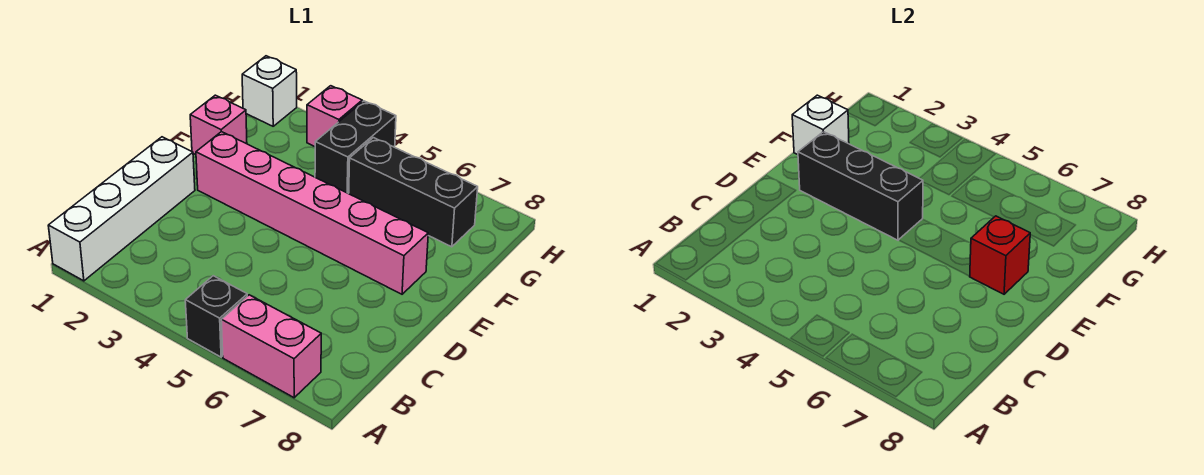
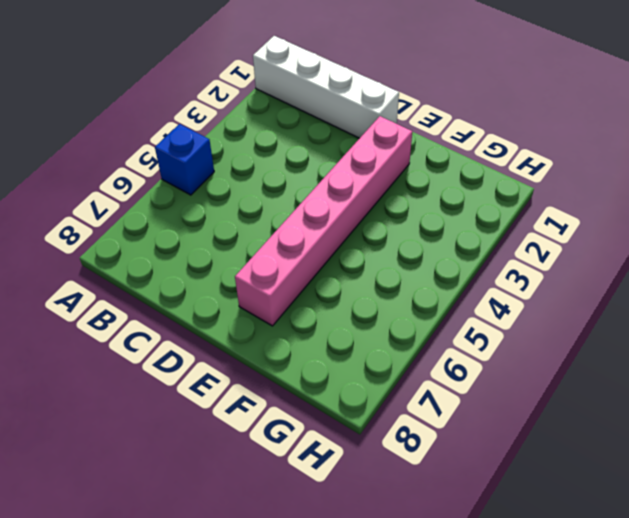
blue 1x1 brick [155,124,214,195] -> black 1x1 brick [185,276,247,357]
none -> pink 1x2 brick [221,295,321,398]
none -> pink 1x1 brick [190,95,247,155]
none -> black 1x2 brick [315,101,396,194]

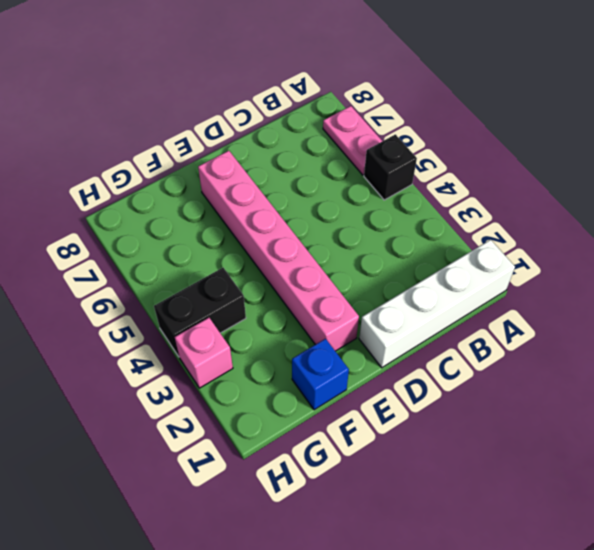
pink 1x2 plate [323,106,382,175] -> pink 1x2 brick [221,295,321,398]
blue 1x1 brick [292,339,349,410] -> pink 1x1 brick [190,95,247,155]
none -> black 1x3 brick [349,138,478,247]
none -> white 1x1 brick [242,56,297,126]
none -> black 1x3 brick [798,132,923,240]

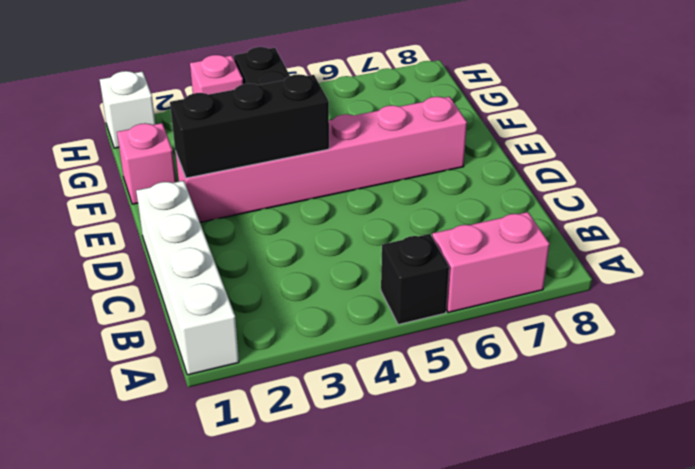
none -> black 1x3 brick [349,138,478,247]
none -> red 1x1 brick [970,216,1030,294]
none -> white 1x1 brick [792,95,849,155]

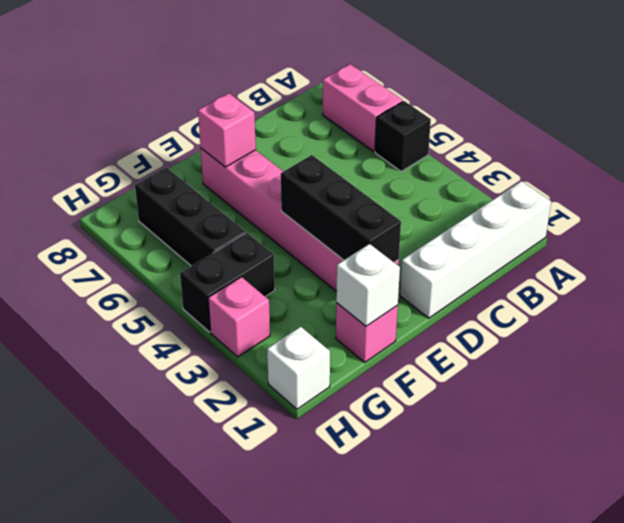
pink 1x1 brick [198,93,256,167] -> red 1x1 brick [970,216,1030,294]

